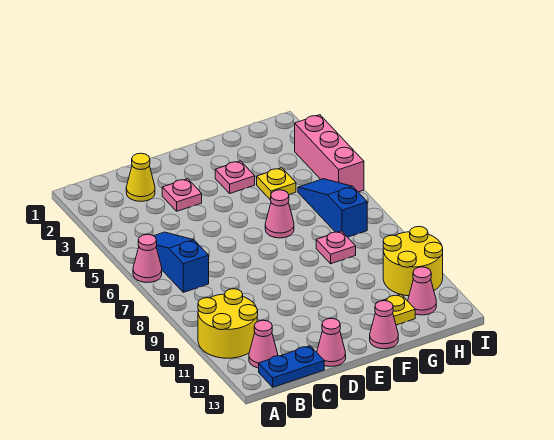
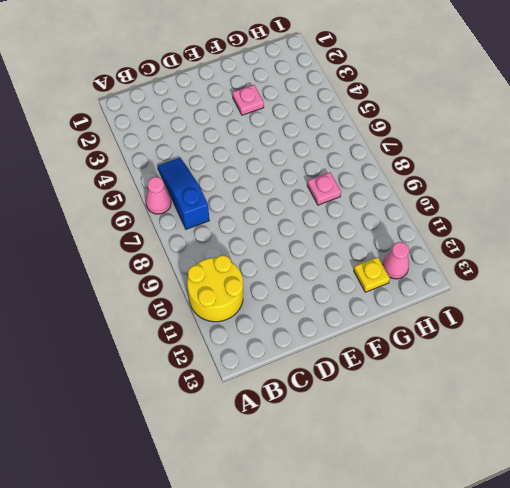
none -> pink 1x1 cone [249,320,278,368]
none -> blue 1x2 plate [259,346,324,387]
none -> yellow 1x1 cone [126,153,155,201]

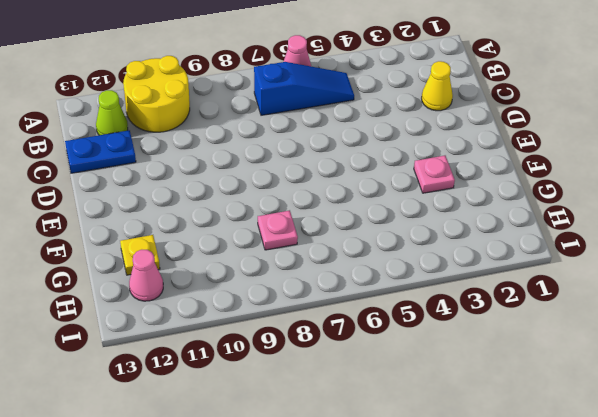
lime 1x1 cone [96,90,128,135] -> pink 1x1 cone [249,320,278,368]
blue 1x2 plate [65,130,136,173] -> blue 1x2 plate turned to [259,346,324,387]
none -> pink 1x1 plate [162,179,202,211]
none -> pink 1x1 cone [317,318,346,367]
none -> pink 1x1 cone [265,190,294,238]

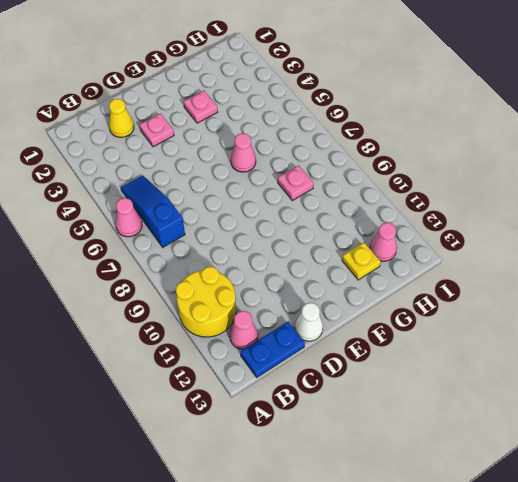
white 1x1 cone [295,303,323,341] -> pink 1x1 cone [317,318,346,367]
none -> pink 1x1 cone [370,301,398,349]
none -> yellow 1x1 plate [257,168,296,200]
none -> blue 1x3 slope [298,179,367,237]

